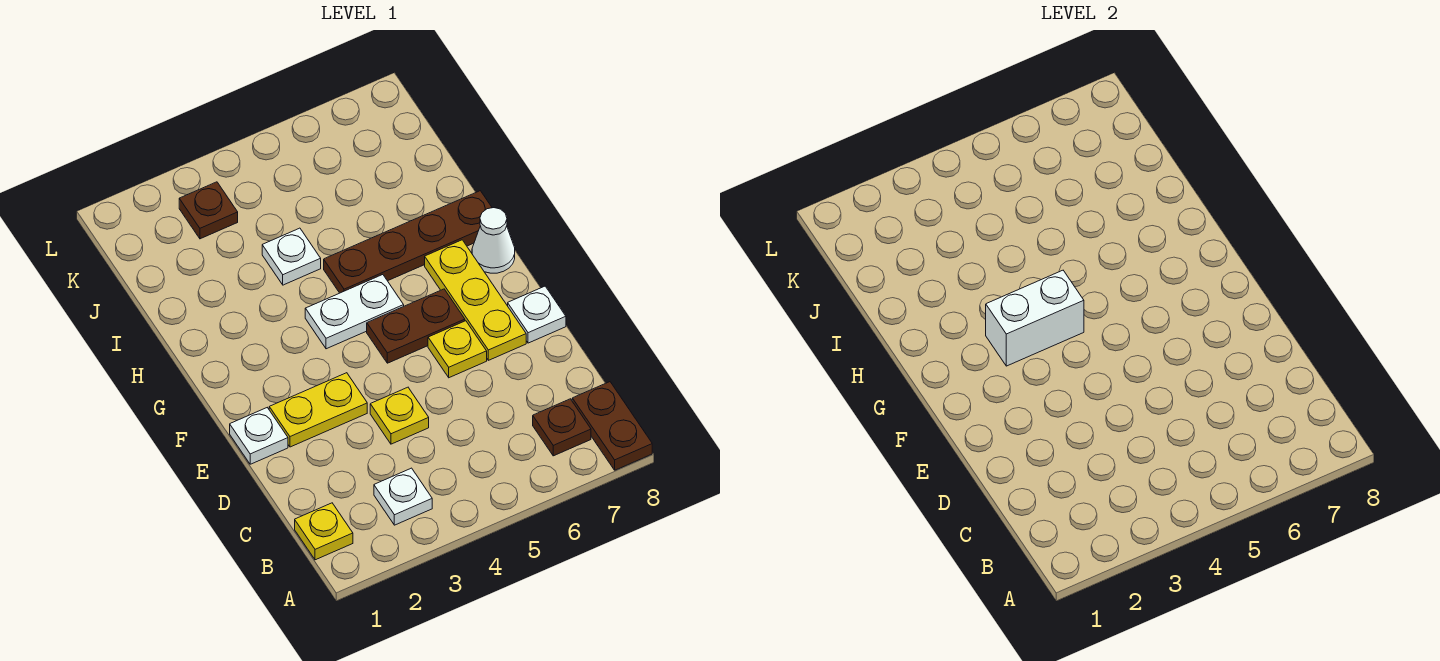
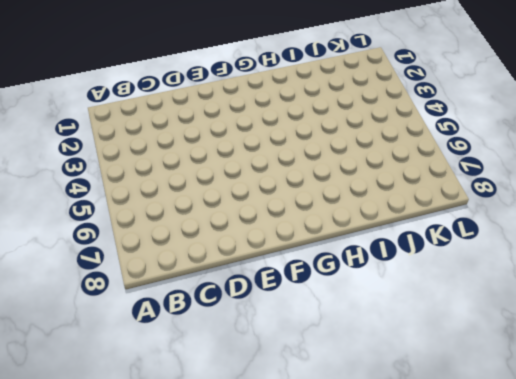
none -> brown 1x2 plate [572,382,652,470]
none -> yellow 1x1 plate [295,503,353,560]
none -> white 1x1 plate [374,468,432,525]

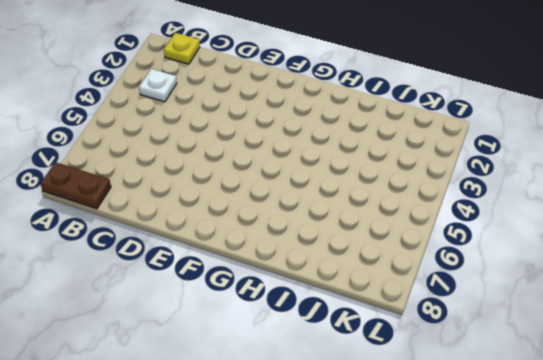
none -> brown 1x1 plate [533,399,591,456]
none -> yellow 1x1 plate [370,387,429,444]
none -> white 1x1 plate [230,408,288,464]

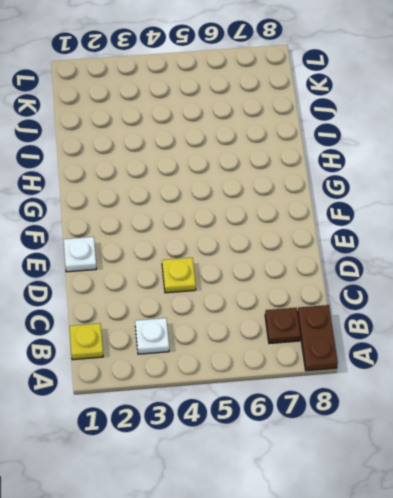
none -> yellow 1x2 plate [269,373,367,447]
none -> yellow 1x1 plate [428,321,487,378]
none -> yellow 1x3 plate [425,240,526,360]

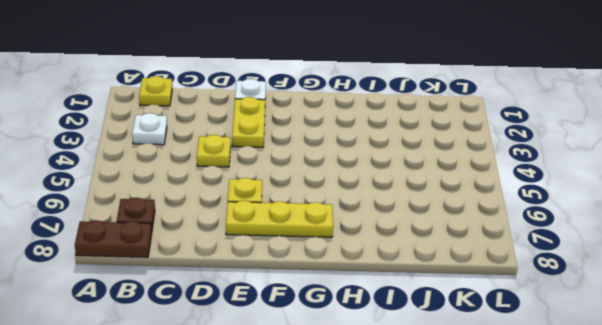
none -> white 1x1 plate [508,286,566,343]
none -> brown 1x2 plate [367,289,465,363]
none -> white 1x2 plate [305,275,404,349]

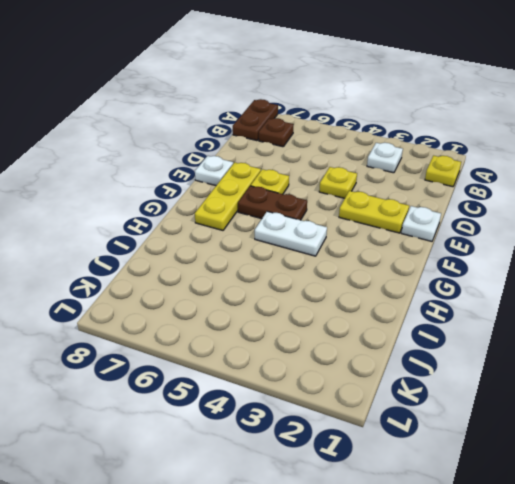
none -> white 1x1 cone [472,208,515,273]
none -> brown 1x4 plate [324,191,492,293]
none -> white 1x1 plate [262,228,321,285]

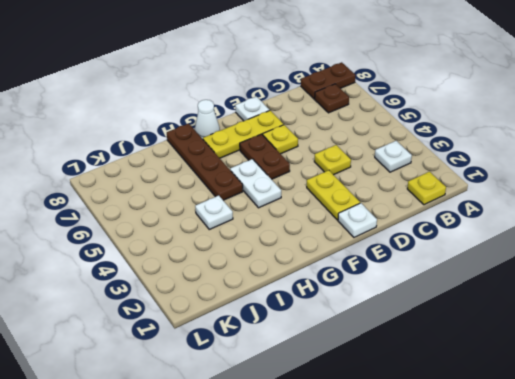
none -> brown 1x1 plate [179,182,238,239]
none -> white 1x2 brick [986,270,1084,366]

